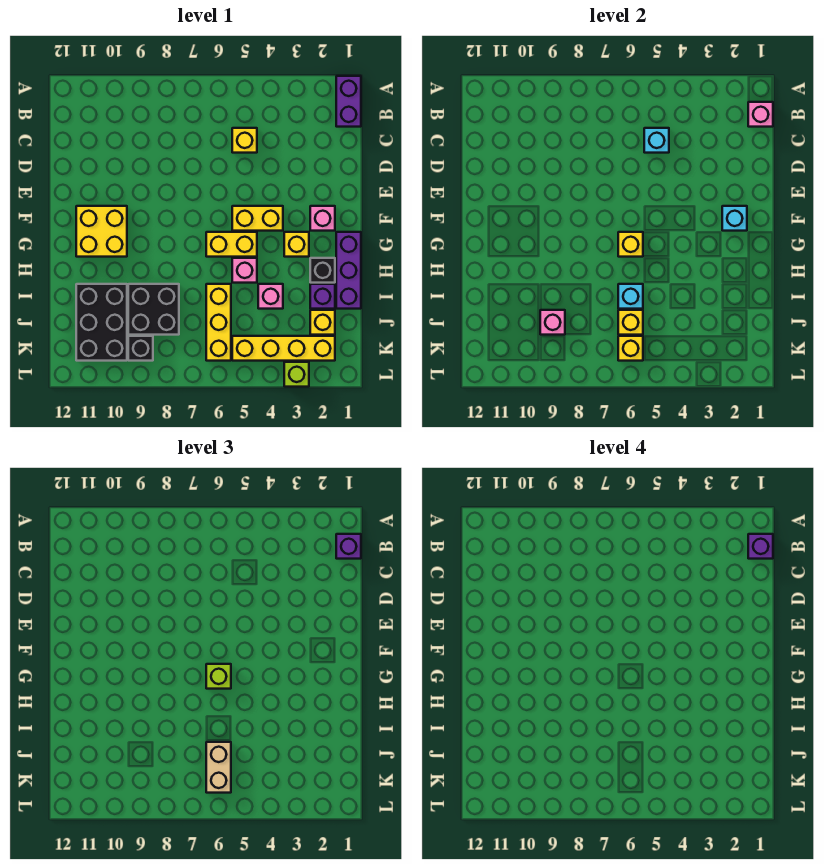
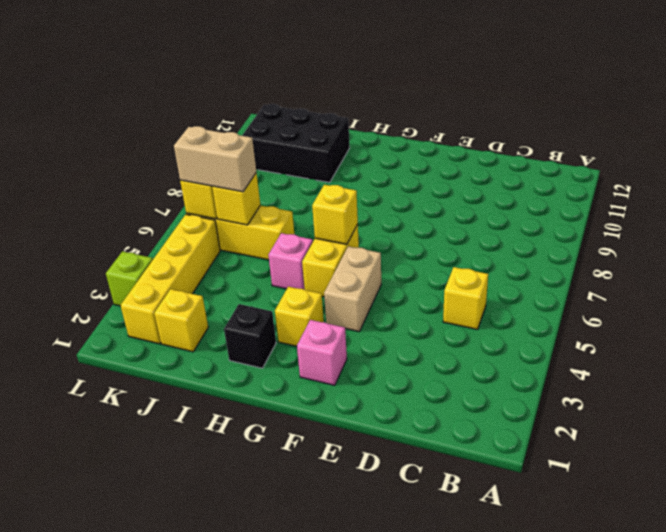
tan 1x2 brick [324,246,381,332] -> yellow 1x2 brick [232,206,283,231]
none -> purple 1x2 brick [336,76,361,127]
none -> yellow 2x2 brick [76,206,127,257]
none -> purple 1x3 brick [336,232,361,309]
none -> purple 1x1 brick [310,284,335,309]

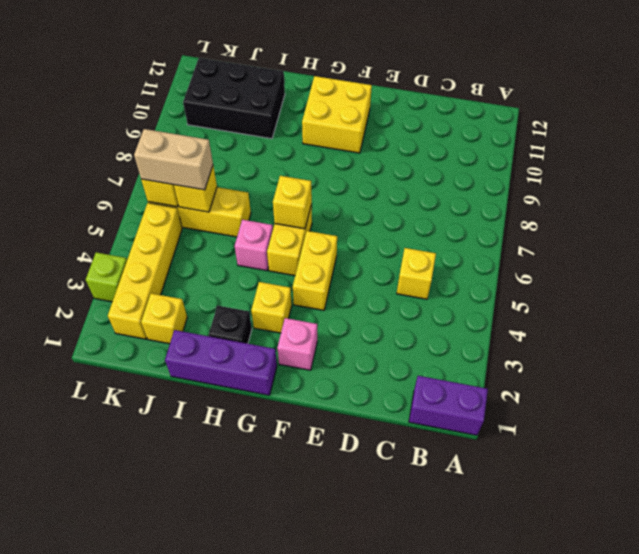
none -> purple 1x1 brick [310,284,335,309]
none -> pink 1x1 brick [258,284,283,309]
none -> black 2x2 brick [128,284,179,335]
none -> black 1x1 brick [128,336,153,361]

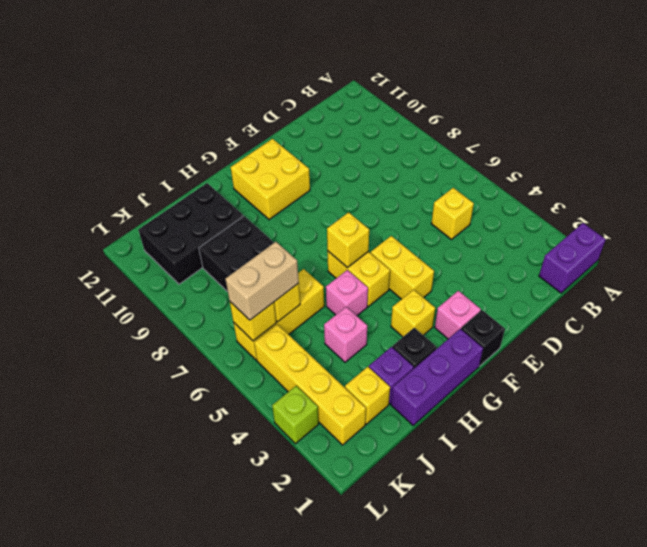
black 1x1 brick [461,310,505,366] -> black 1x1 brick moved to [128,336,153,361]
none -> pink 1x1 brick [748,102,773,127]
none -> cyan 1x1 brick [644,128,669,153]
none -> cyan 1x1 brick [722,206,747,231]
none -> cyan 1x1 brick [618,284,643,309]

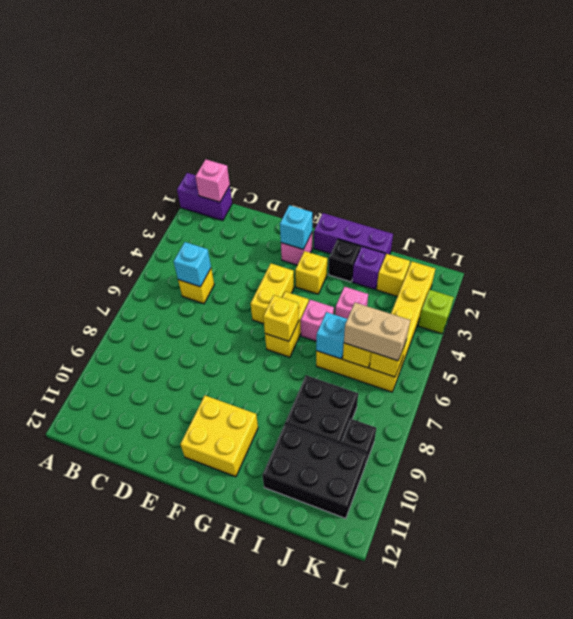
none -> pink 1x1 brick [540,310,565,335]
none -> purple 1x1 brick [336,534,361,559]
none -> lime 1x1 brick [206,664,231,689]
none -> purple 1x1 brick [748,534,773,559]

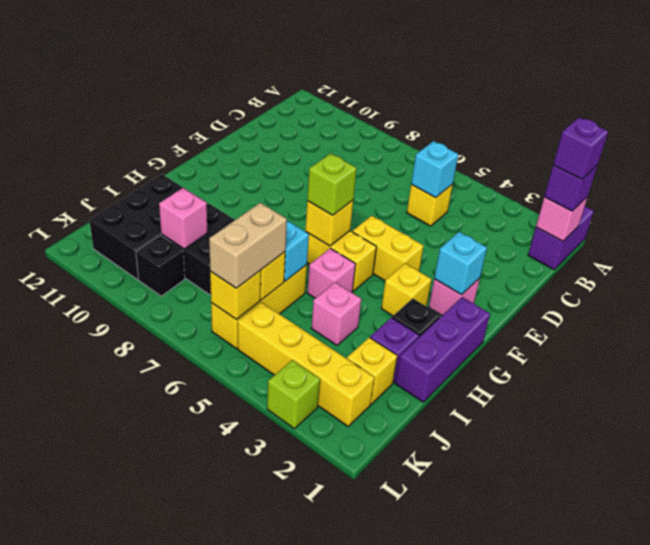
none -> yellow 2x2 brick [76,206,127,257]

